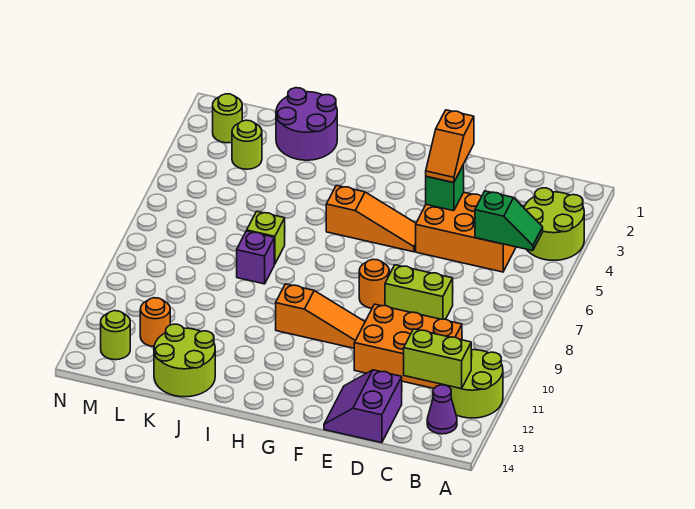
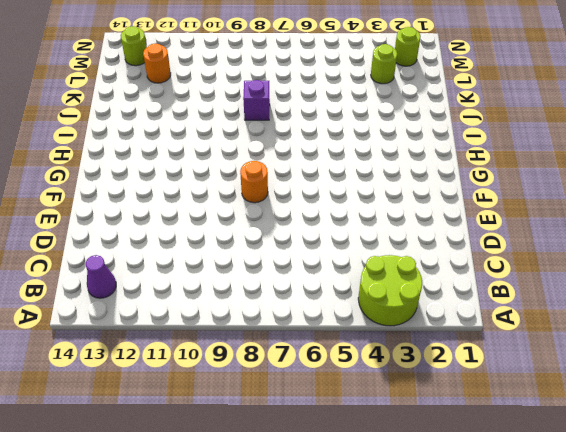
none -> lime 2x2 round brick [442,350,503,418]
none -> orange 2x3 brick [416,192,523,272]
none -> orange 2x3 brick [354,304,462,388]

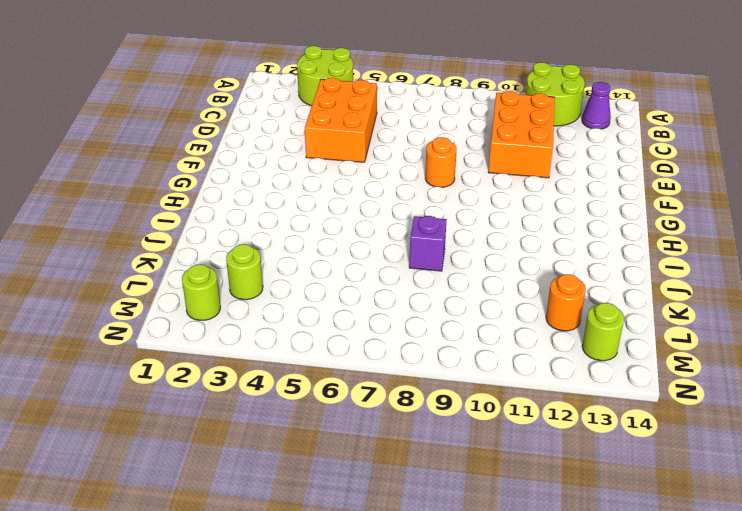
none -> lime 1x2 brick [385,265,453,319]
none -> purple 2x2 slope [324,370,402,443]
none -> orange 1x3 slope [326,185,416,252]

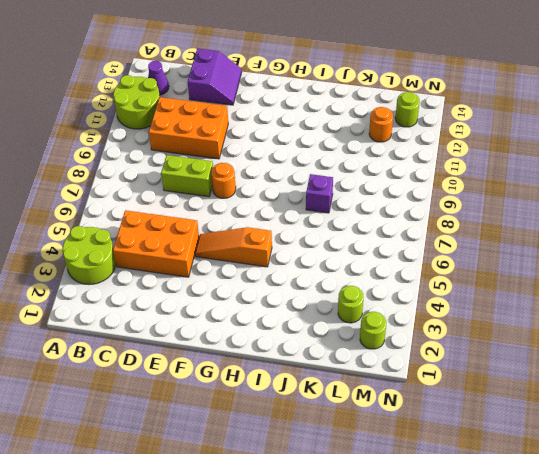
none -> orange 1x3 slope [276,284,365,348]
none -> purple 2x2 round brick [276,88,337,160]
none -> lime 1x1 brick [247,211,285,264]

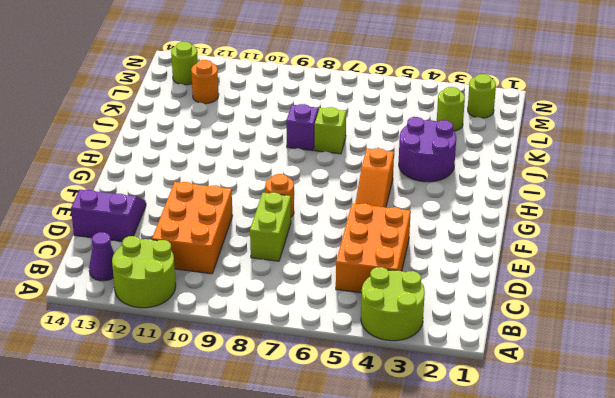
purple 2x2 round brick [399,117,456,182] -> purple 2x2 round brick moved to [276,88,337,160]
none -> orange 1x3 slope [276,284,365,348]
none -> lime 2x2 round brick [154,324,215,397]
none -> green 1x2 slope [475,191,543,251]

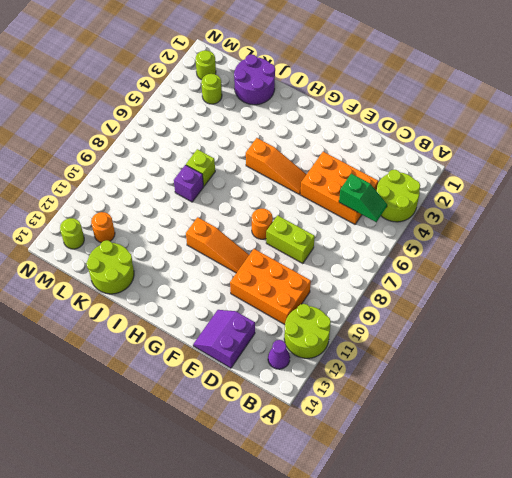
none -> lime 1x2 brick [404,329,471,389]
none -> green 1x1 brick [426,165,464,211]
none -> orange 1x2 slope [426,110,474,183]

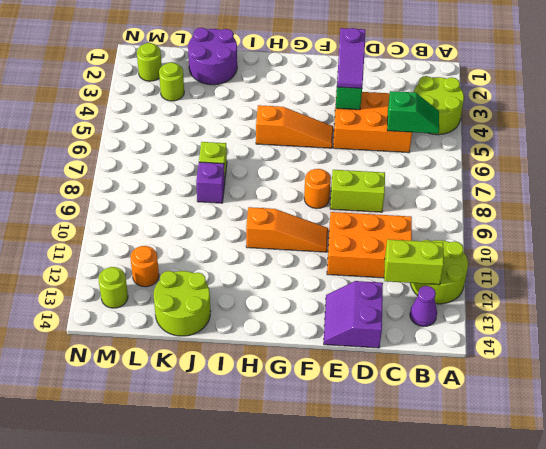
purple 1x2 slope [337,28,365,88] -> orange 1x2 slope [426,110,474,183]

